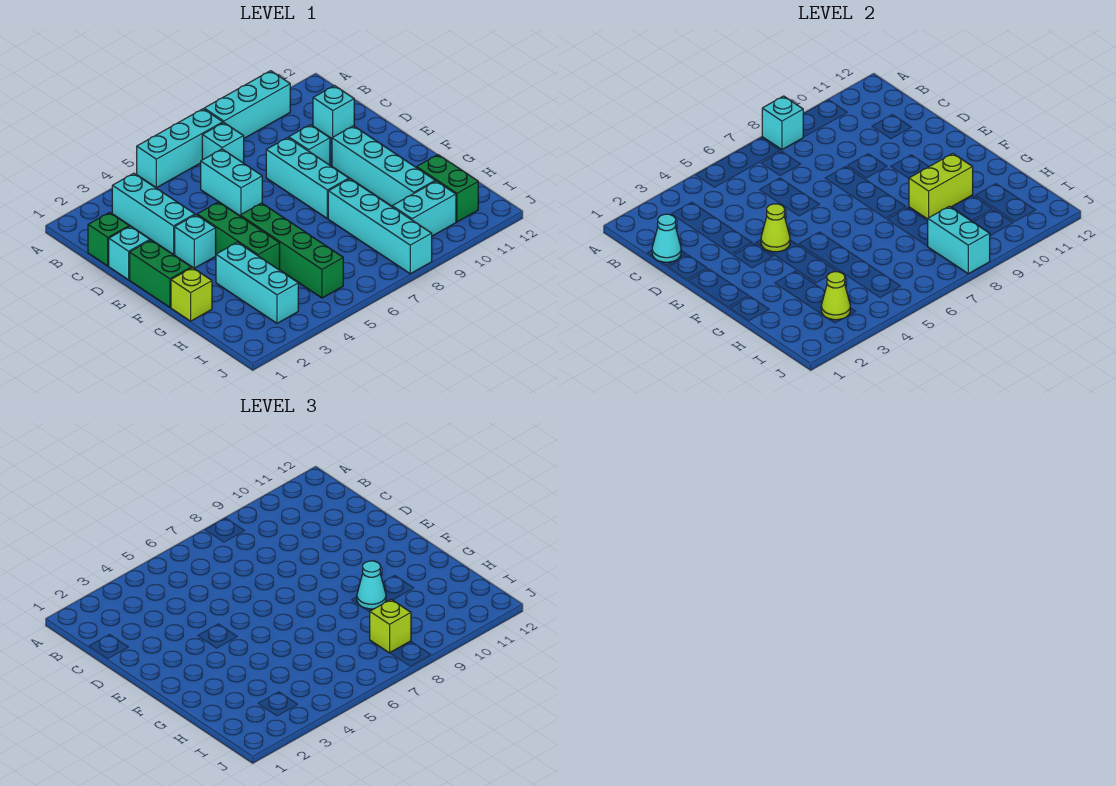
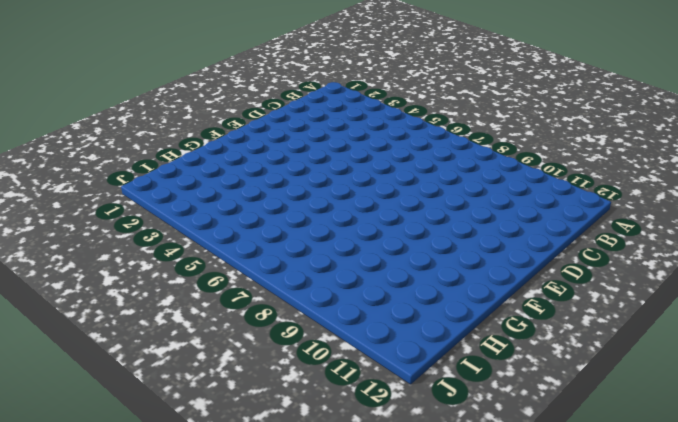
none -> cyan 1x3 brick [137,109,223,188]
none -> cyan 1x3 brick [204,71,290,138]
none -> cyan 1x3 brick [112,173,195,255]

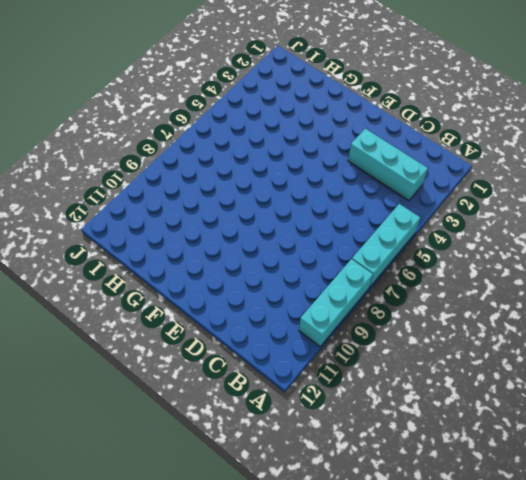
none -> cyan 1x1 brick [202,123,244,163]
none -> green 1x1 brick [88,213,129,266]
none -> cyan 1x2 brick [201,149,262,216]

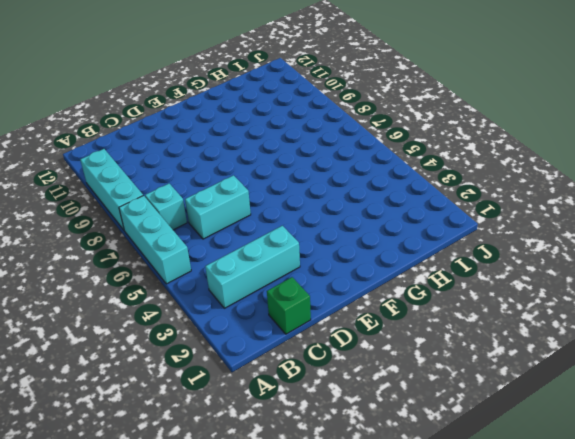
none -> cyan 1x1 brick [313,86,354,139]
none -> cyan 1x1 brick [109,226,150,280]
none -> cyan 1x3 brick [266,137,349,219]

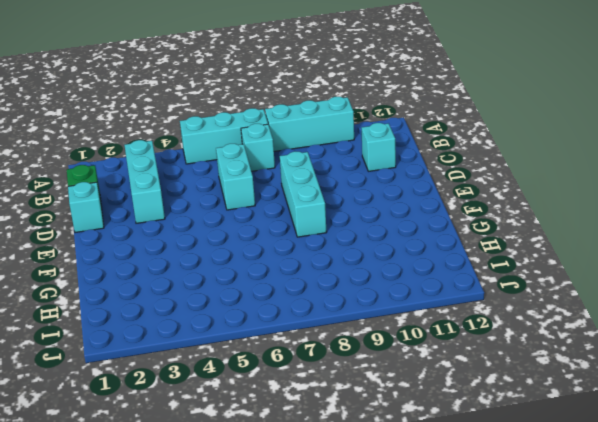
none -> cyan 1x1 brick [289,125,330,165]
none -> green 1x2 brick [130,240,191,307]
none -> cyan 1x1 brick [175,215,216,268]

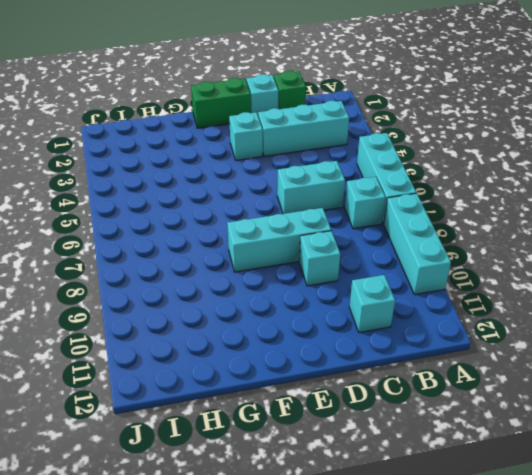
none -> green 1x3 brick [197,202,280,270]
none -> cyan 1x4 brick [332,126,435,206]
none -> green 1x4 brick [240,203,343,298]

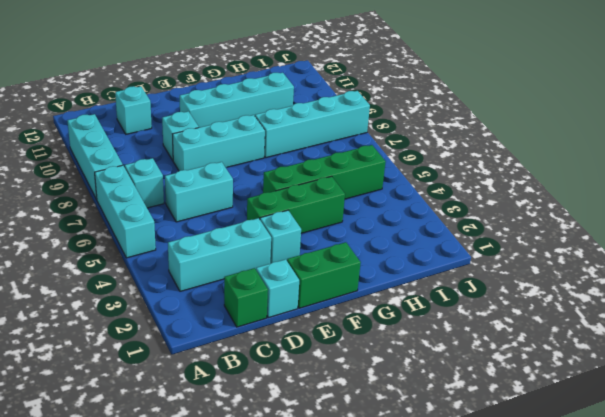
none -> lime 1x1 brick [171,268,212,321]
none -> cyan 1x3 brick [216,242,298,323]
none -> green 1x2 brick [417,155,478,222]

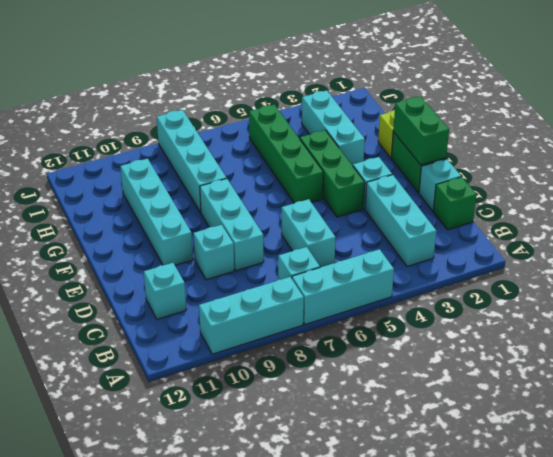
green 1x2 brick [393,96,449,165] -> green 1x2 brick moved to [417,155,478,222]
none -> cyan 1x2 brick [392,181,456,236]
none -> cyan 1x1 brick [762,96,803,150]
none -> cyan 1x1 cone [652,214,681,262]

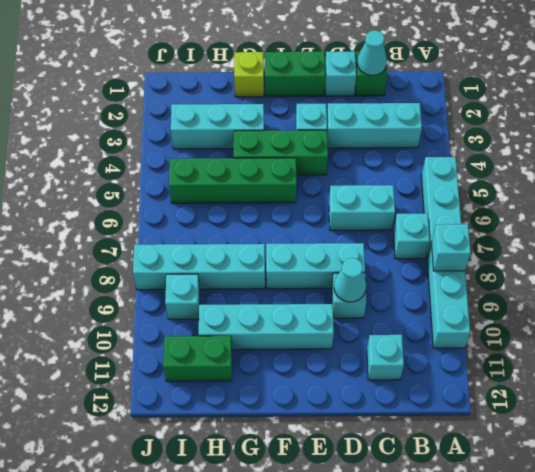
cyan 1x1 cone [334,258,366,302] -> cyan 1x1 cone moved to [357,561,386,609]
cyan 1x1 brick [165,274,200,319] -> cyan 1x2 brick [392,181,456,236]
none -> lime 1x1 cone [761,204,790,252]
none -> lime 1x2 brick [909,154,973,219]
none -> lime 1x1 cone [821,271,850,320]

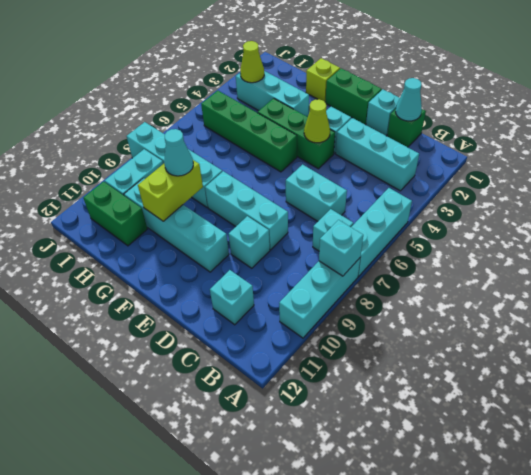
none -> cyan 1x2 brick [928,206,990,274]
none -> lime 1x1 brick [370,599,411,653]

